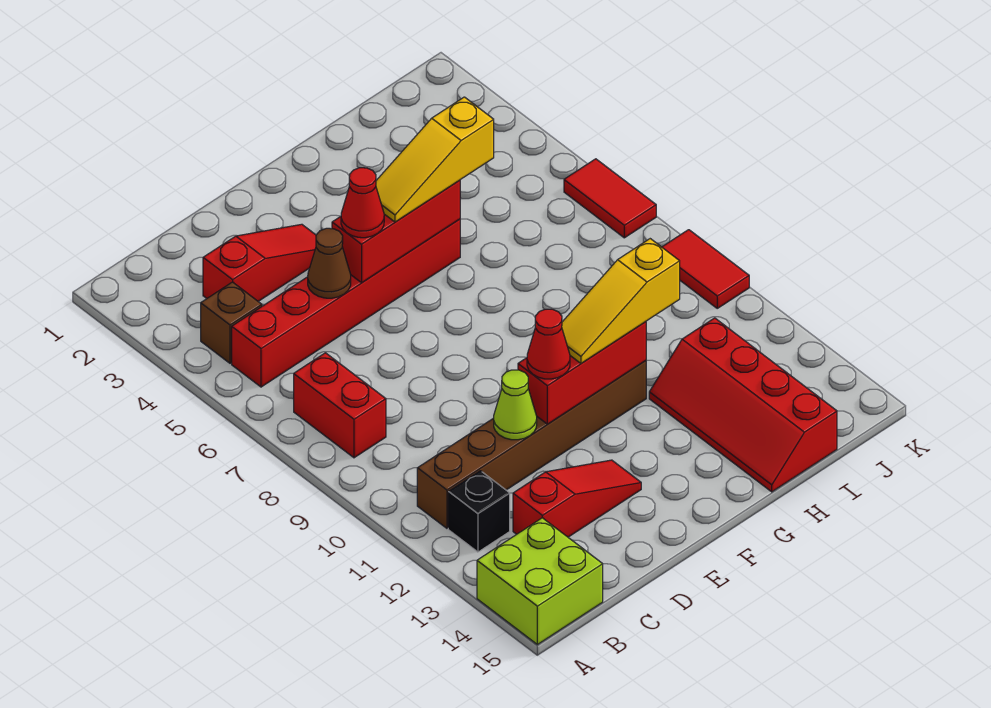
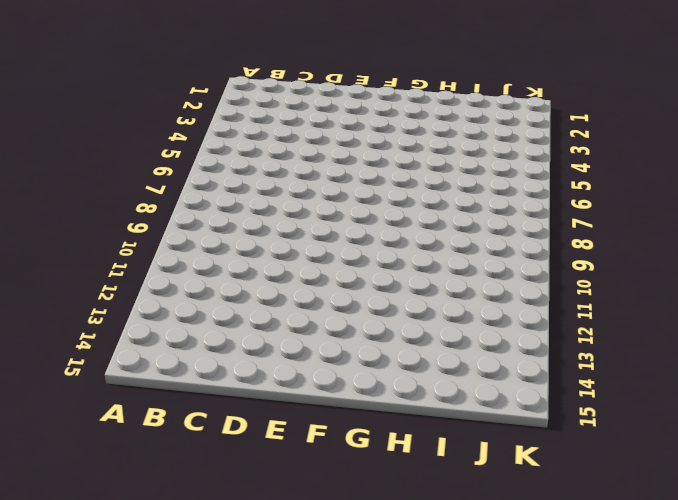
none -> lime 2x2 brick [477,518,603,645]
none -> brown 1x1 brick [201,282,262,363]
none -> red 1x6 brick [232,219,460,387]

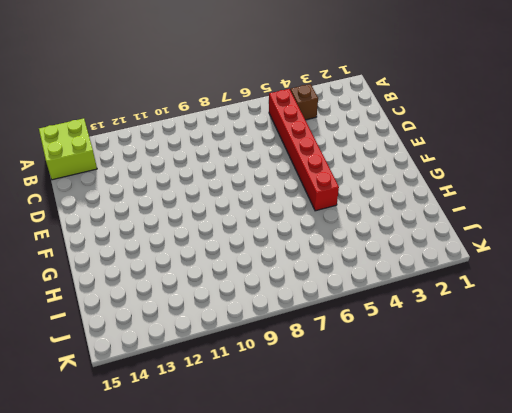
none -> red 1x2 brick [294,353,386,458]
none -> brown 1x6 brick [417,360,646,528]
none -> black 1x1 brick [448,471,510,552]

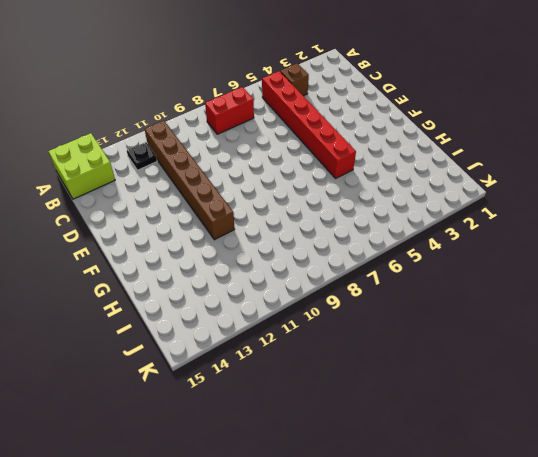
black 1x1 plate [127,142,157,170] -> black 1x1 brick [448,471,510,552]
none -> red 1x3 slope [203,224,316,302]
none -> red 1x3 slope [513,460,641,537]
none -> red 2x4 slope [649,318,837,492]

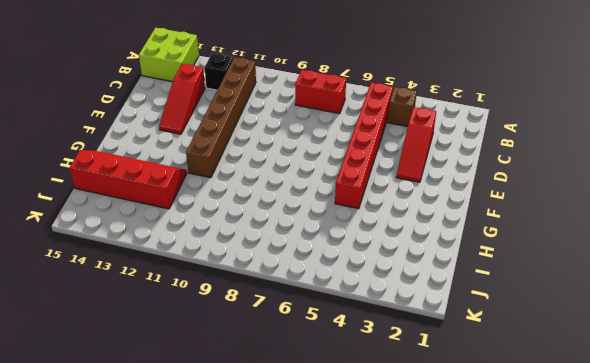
none -> red 1x2 tile [564,159,656,238]
none -> red 1x2 tile [662,230,749,308]
none -> brown 1x1 cone [308,228,351,298]

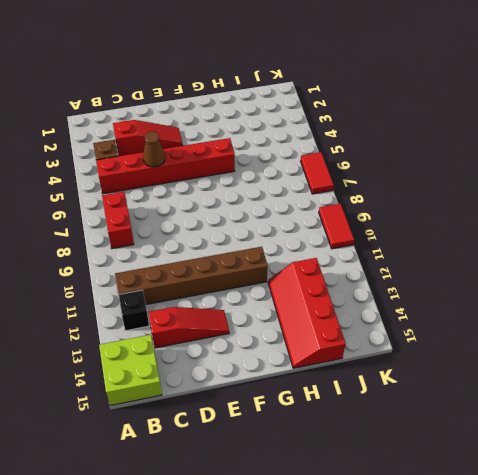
none -> lime 1x1 cone [494,370,537,440]
none -> red 1x3 brick [332,180,460,283]
none -> red 1x3 brick [518,322,646,424]

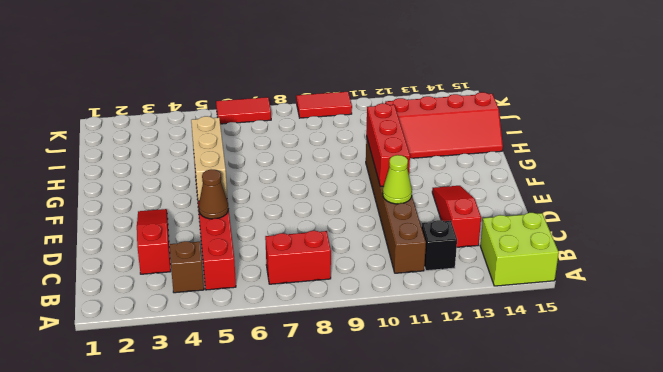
tan 1x3 brick [191,116,227,201] -> red 1x3 brick [332,180,460,283]
none -> red 1x1 cone [341,168,384,238]
none -> red 1x1 cone [527,309,570,379]
none -> yellow 1x3 slope [376,97,494,222]

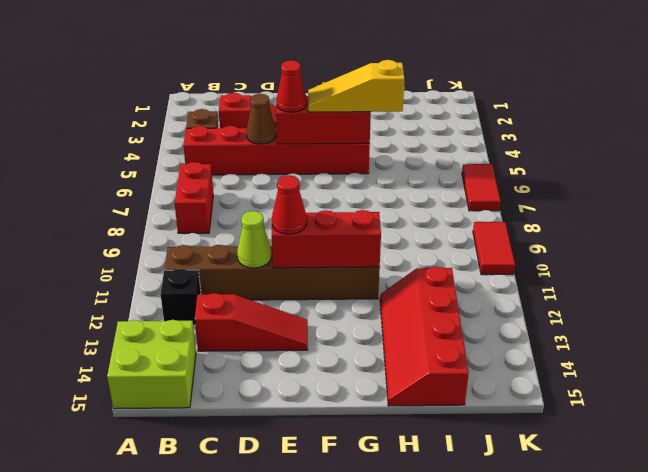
none -> yellow 1x3 slope [562,239,680,363]

